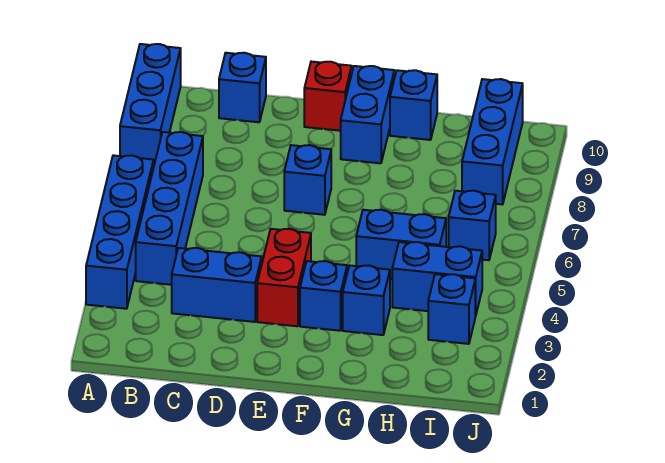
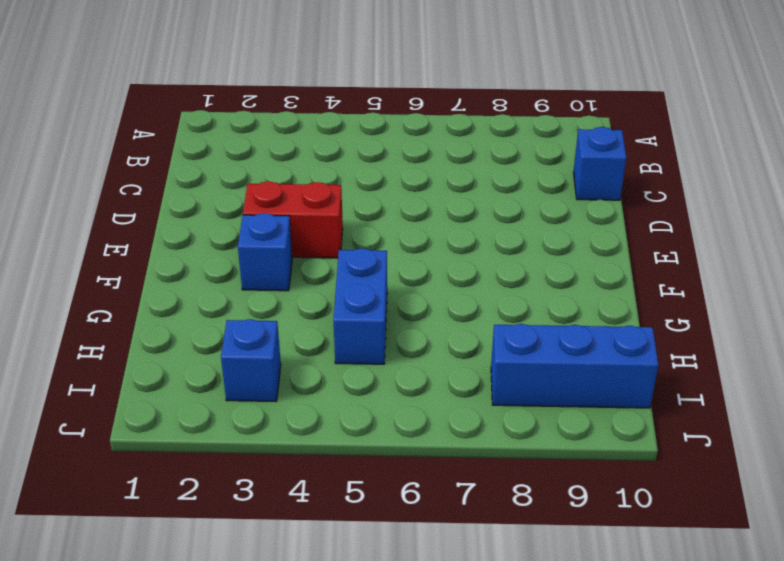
none -> blue 1x4 brick [86,155,154,309]
none -> blue 1x3 brick [120,44,181,164]
none -> blue 1x4 brick [136,132,203,285]

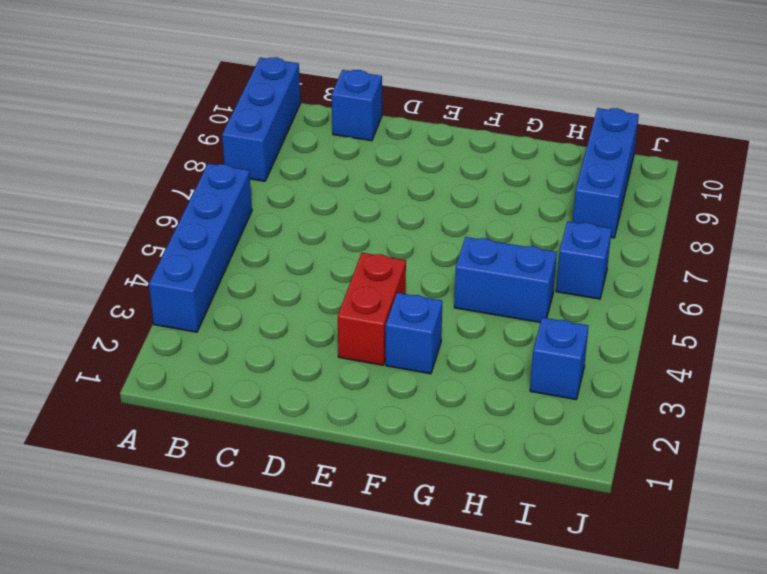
none -> blue 1x4 brick [136,132,203,285]
none -> blue 1x2 brick [172,248,262,322]
none -> blue 1x1 brick [284,145,331,215]

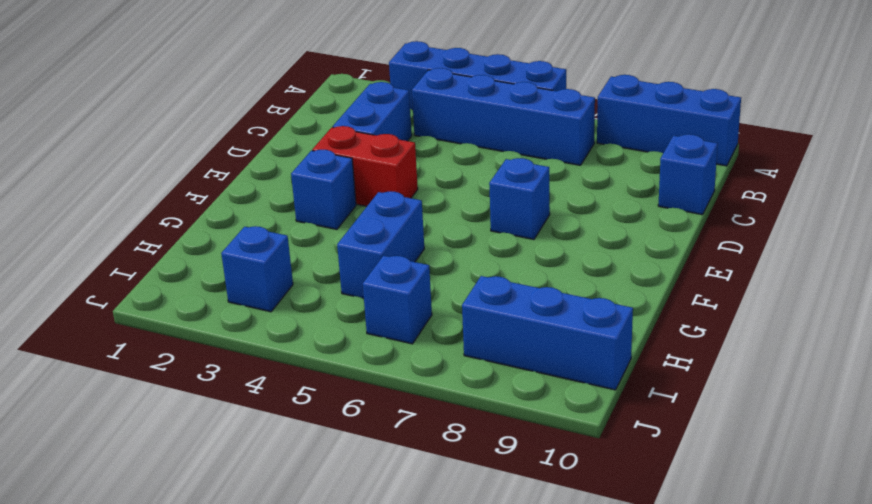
none -> red 1x1 brick [304,62,352,131]
none -> blue 1x2 brick [341,66,394,163]
none -> blue 1x1 brick [343,265,390,335]

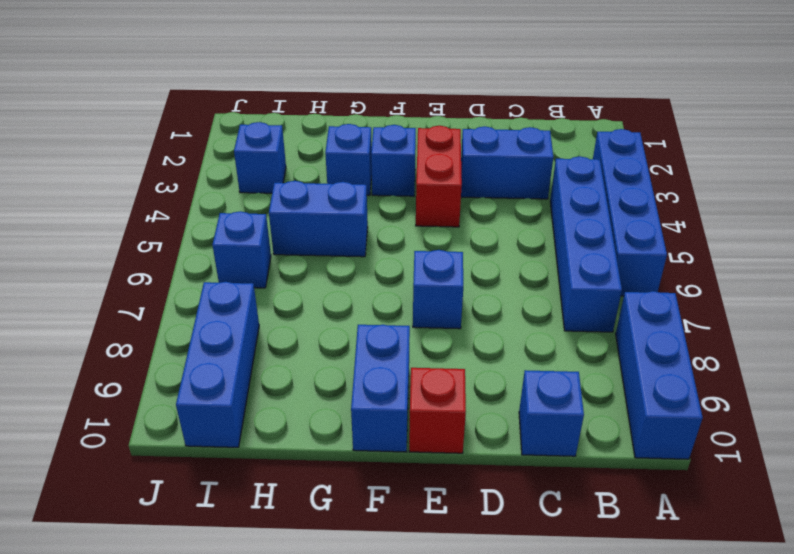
none -> blue 1x1 brick [390,70,437,140]
none -> blue 1x2 brick [392,242,482,316]

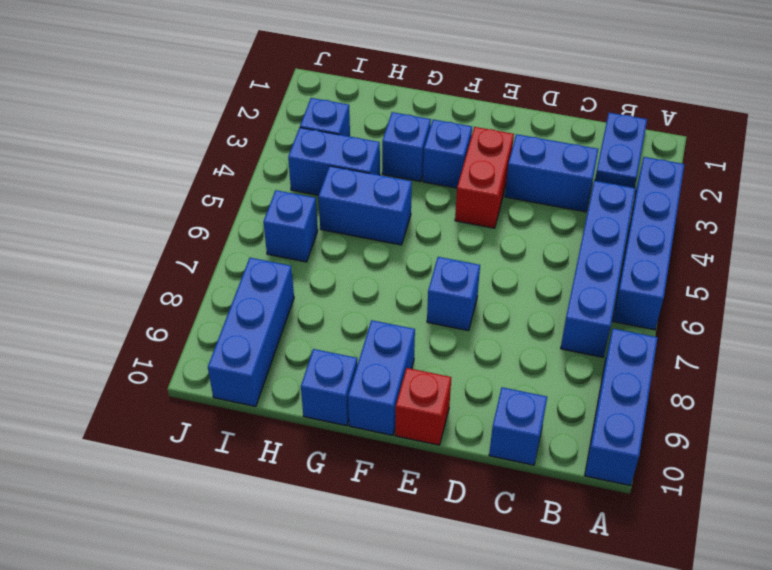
blue 1x2 plate [595,113,647,188] -> none

